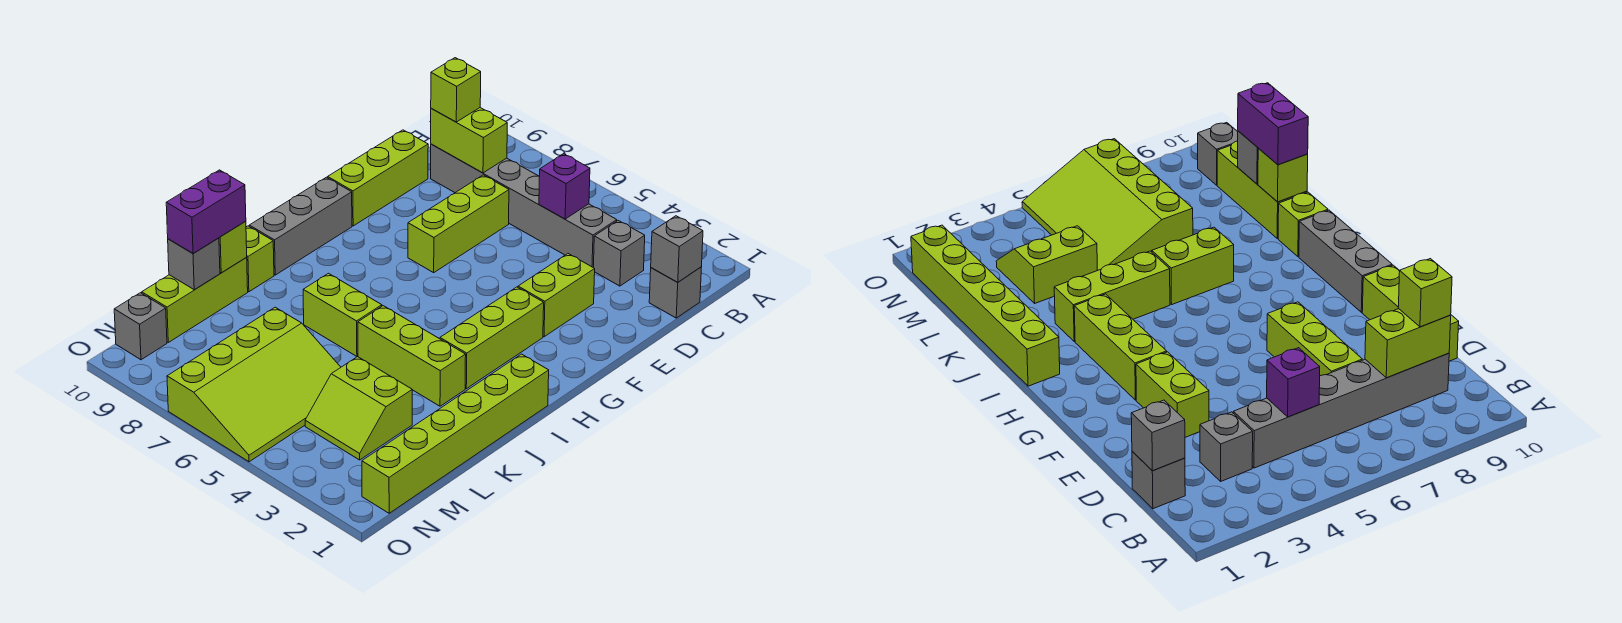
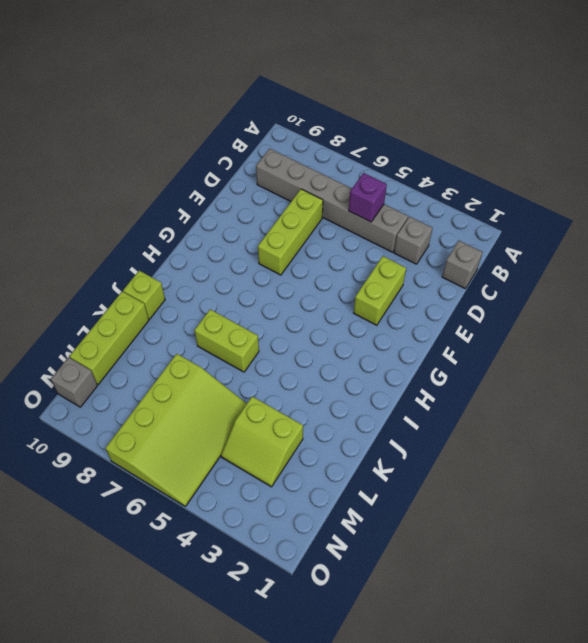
none -> lime 1x3 brick [328,130,428,226]
none -> lime 1x3 brick [440,287,544,389]
none -> grey 1x3 brick [249,177,352,275]

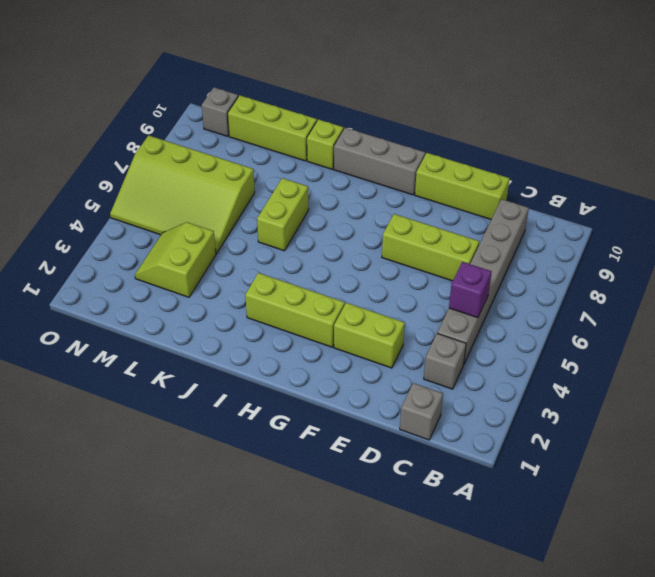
none -> lime 1x6 brick [362,354,549,513]
none -> lime 1x3 brick [358,306,466,406]
none -> grey 1x1 brick [651,216,703,282]

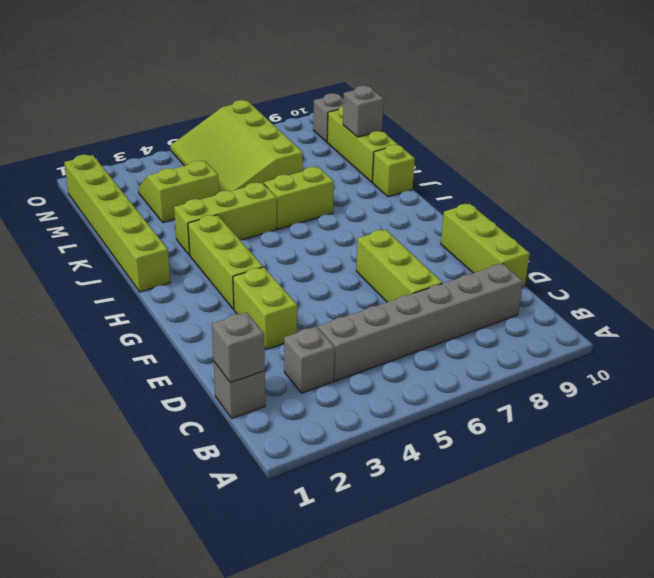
none -> grey 1x3 brick [249,177,352,275]
none -> purple 1x1 brick [539,154,590,219]
none -> lime 1x2 brick [431,108,507,173]

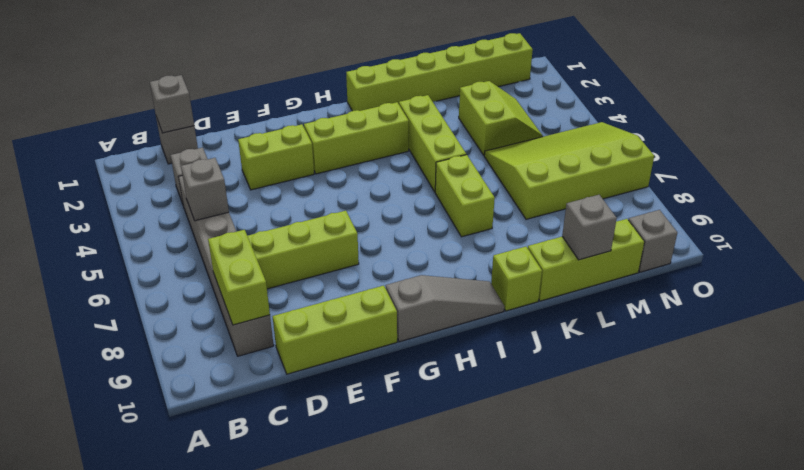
grey 1x1 brick [181,158,229,221] -> purple 1x1 brick [539,154,590,219]
grey 1x3 slope [386,275,504,342] -> grey 1x3 brick [249,177,352,275]
none -> lime 1x1 brick [219,221,247,273]
none -> lime 1x1 brick [431,58,481,122]
none -> purple 1x2 brick [166,170,246,254]

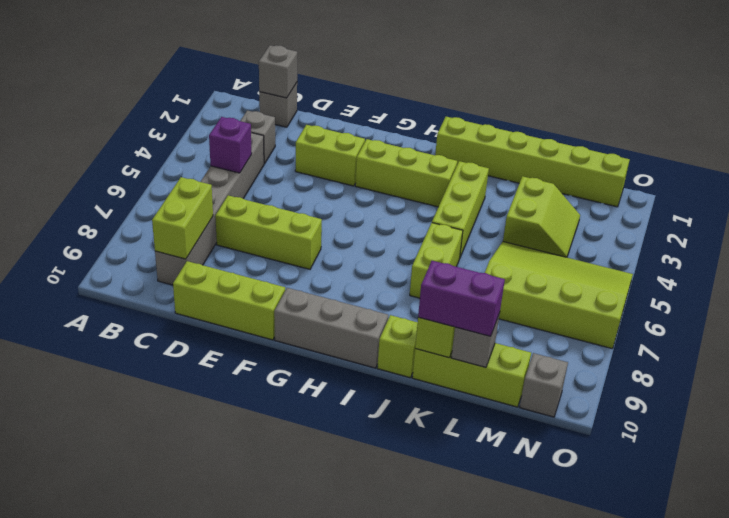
none -> lime 1x1 brick [431,58,481,122]

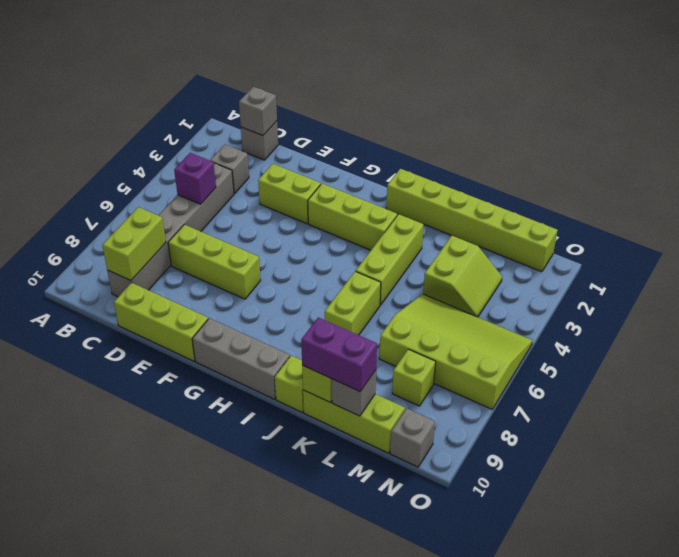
lime 1x1 brick [392,349,436,406] -> lime 1x1 brick moved to [431,58,481,122]

